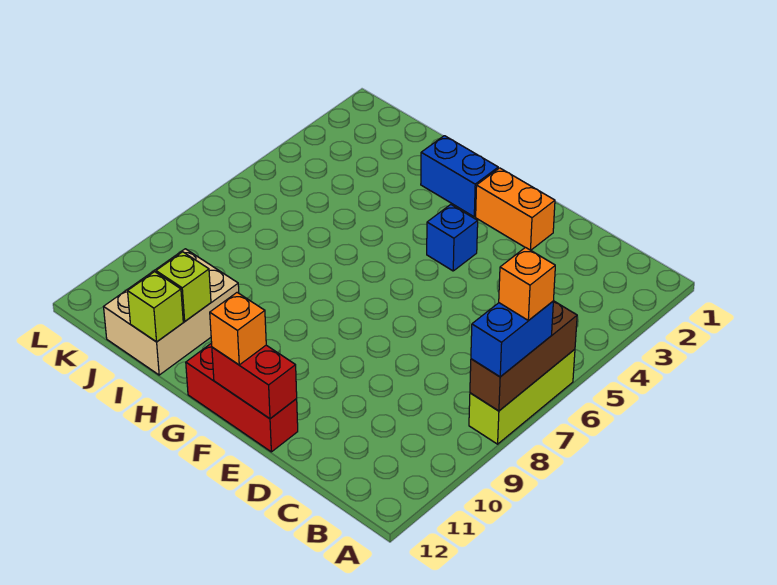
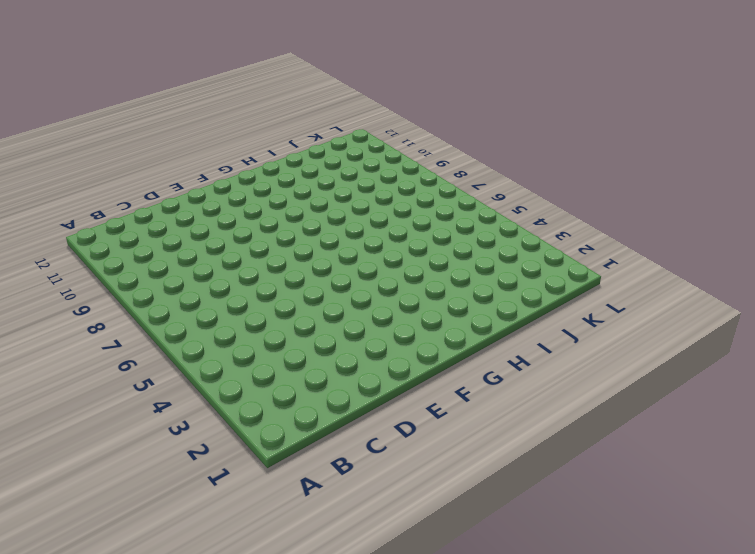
none -> lime 1x3 brick [469,349,575,444]
none -> orange 1x2 brick [476,168,555,250]
none -> red 1x3 brick [186,343,298,452]

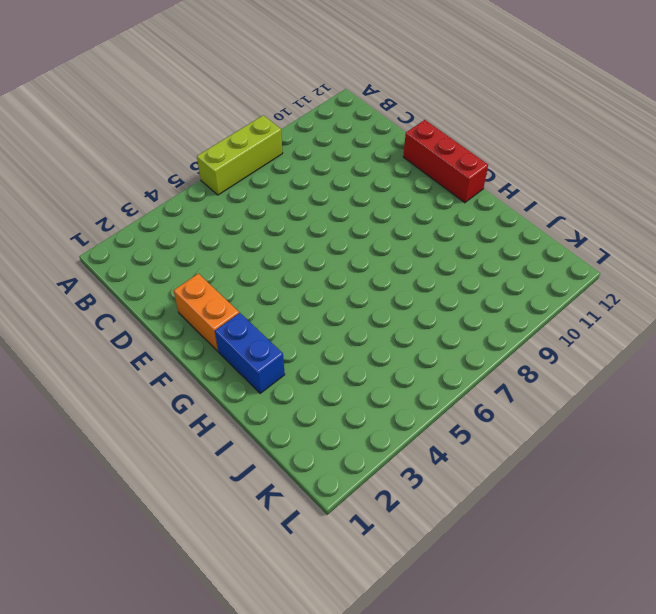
none -> blue 1x1 brick [427,205,478,271]
none -> tan 2x3 brick [104,249,239,375]
none -> brown 1x3 brick [470,301,577,411]

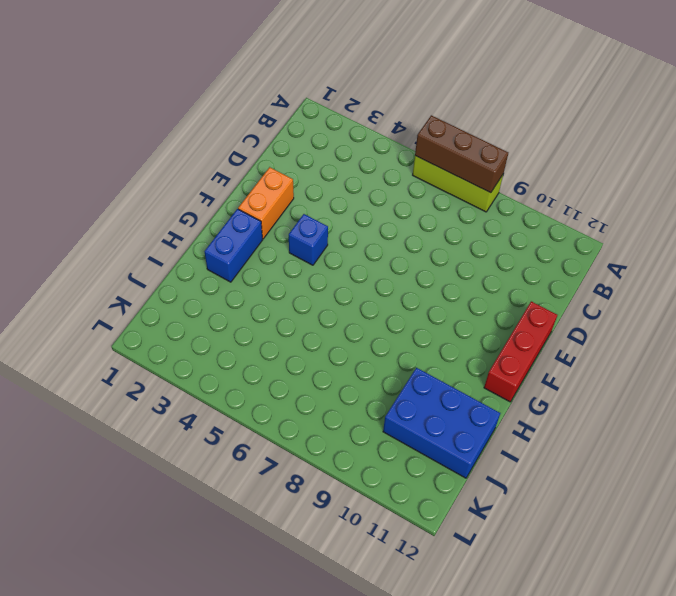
blue 2x3 brick [383,368,500,478] -> tan 2x3 brick [104,249,239,375]
none -> red 1x2 brick [212,345,297,419]
none -> lime 1x1 brick [156,252,211,321]
none -> lime 1x1 brick [128,272,183,342]

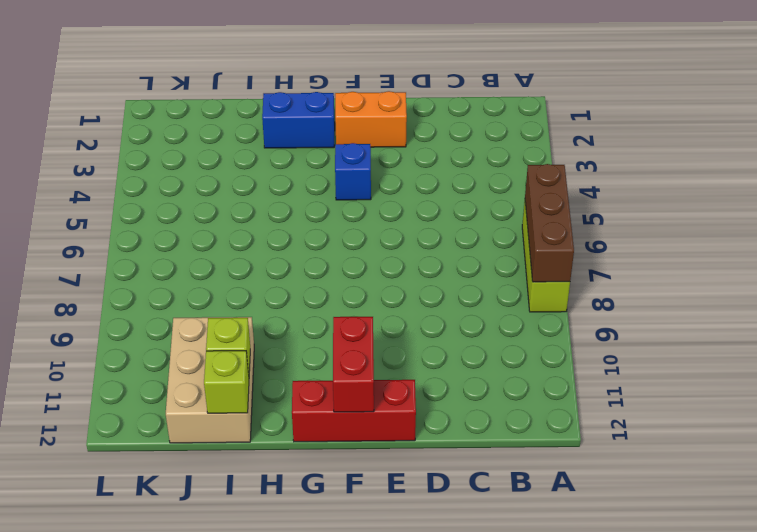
red 1x2 brick [333,317,374,412] -> red 1x2 brick turned to [212,345,297,419]
none -> blue 1x2 brick [471,302,553,377]
none -> orange 1x1 brick [210,293,266,365]
none -> orange 1x1 brick [499,247,555,321]

